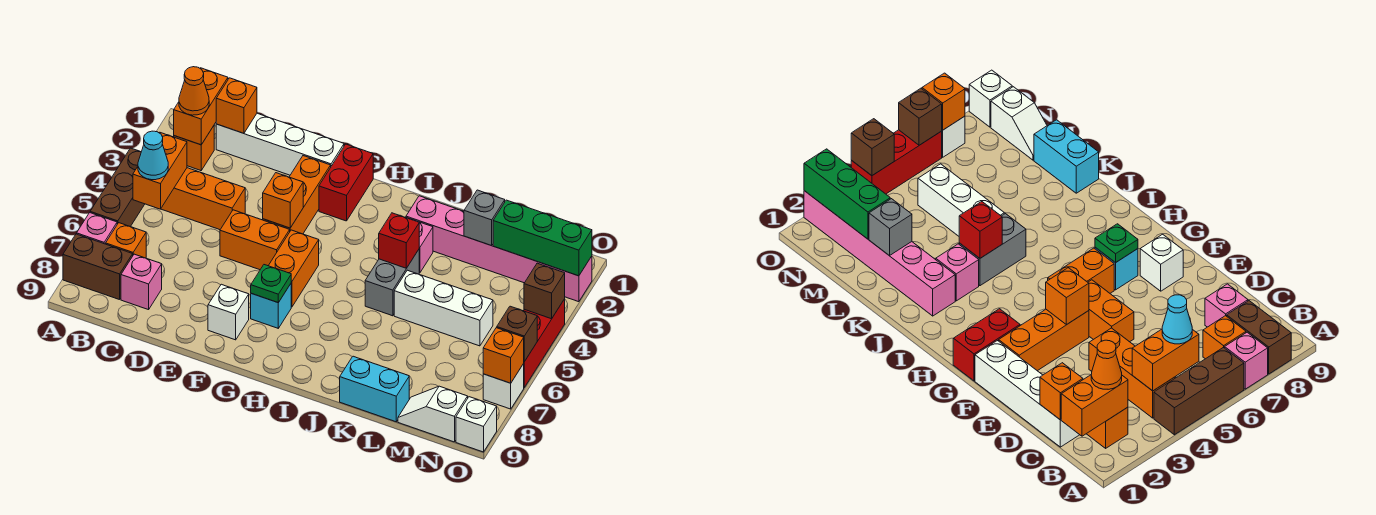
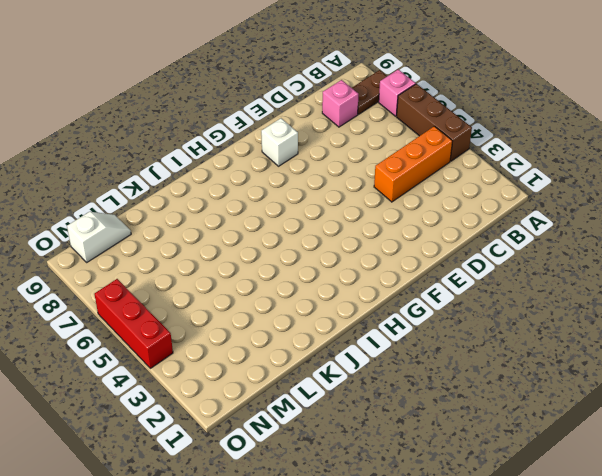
brown 1x2 plate [352,70,387,114] -> brown 1x2 brick [63,234,133,300]
none -> orange 1x1 brick [174,126,214,171]
none -> orange 1x1 brick [106,223,146,258]
none -> white 1x4 brick [216,113,344,175]
none -> orange 1x2 brick [220,210,290,270]

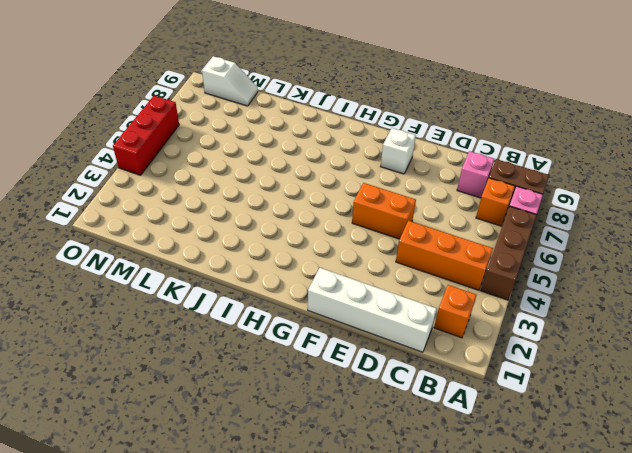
none -> orange 1x3 brick [263,156,331,234]
none -> red 1x2 brick [319,144,373,221]
none -> orange 1x2 brick [269,230,319,307]
none -> cyan 1x1 brick [251,284,291,328]

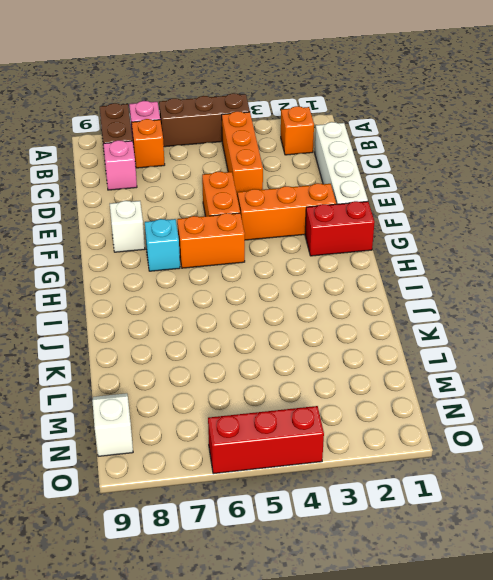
none -> pink 1x6 brick [406,196,592,302]
none -> pink 1x1 brick [411,219,433,273]
none -> grey 1x2 brick [365,250,419,316]
none -> white 1x3 brick [394,270,493,346]

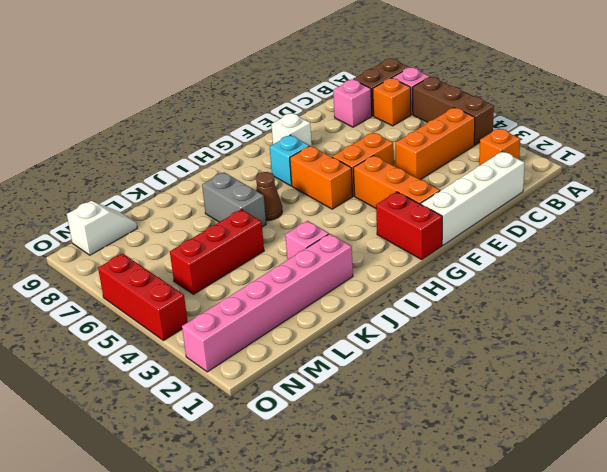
brown 1x1 cone [256,172,282,220] -> none
grey 1x2 brick [202,172,266,227] -> grey 1x2 brick moved to [365,250,419,316]
red 1x3 brick [170,209,264,294] -> white 1x3 brick [394,270,493,346]
none -> cyan 1x2 brick [340,356,409,422]
none -> white 1x1 brick [483,364,524,409]
none -> white 1x1 brick [456,397,497,452]
none -> orange 1x2 brick [174,68,228,145]

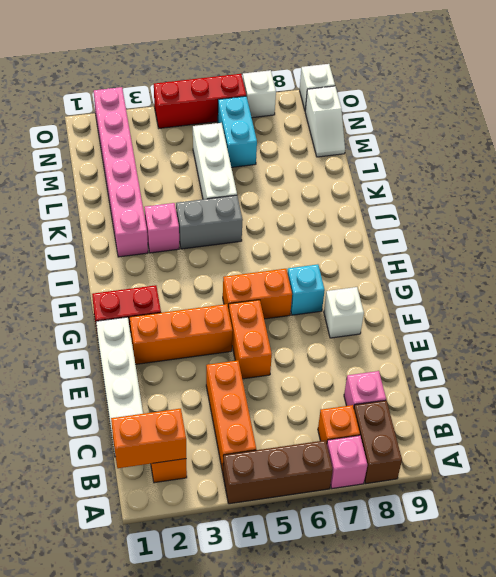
cyan 1x2 brick [218,96,257,167] -> cyan 1x2 brick moved to [340,356,409,422]
none -> orange 1x2 brick [133,132,187,209]
none -> orange 1x1 brick [216,78,257,133]
none -> orange 1x1 brick [263,173,303,228]
none -> green 1x1 plate [251,265,291,302]

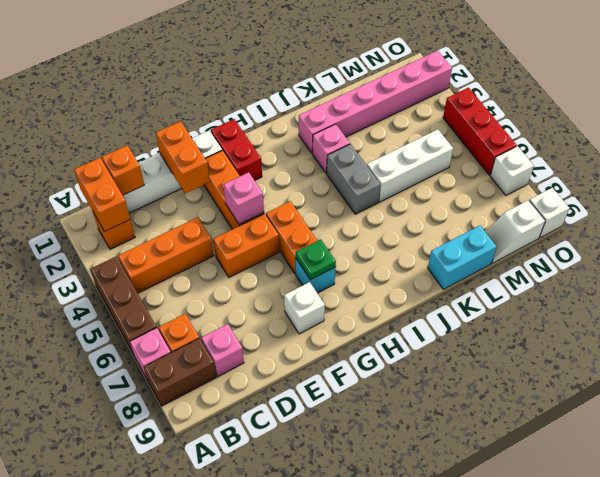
orange 1x2 brick [156,121,210,193] -> orange 1x2 brick moved to [133,132,187,209]
pink 1x1 brick [224,172,264,224] -> orange 1x1 brick [263,173,303,228]
none -> red 1x1 brick [379,213,419,268]
none -> grey 1x1 brick [464,190,505,246]
none -> green 1x3 brick [493,200,592,276]
none -> brown 1x1 brick [524,263,565,319]

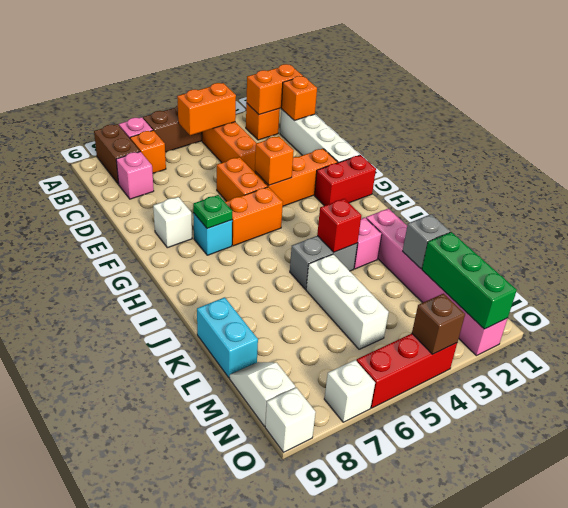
none -> brown 1x1 brick [497,306,537,362]
none -> orange 1x1 brick [483,328,524,383]
none -> orange 1x1 cone [179,67,209,115]
none -> cyan 1x1 cone [138,131,168,180]

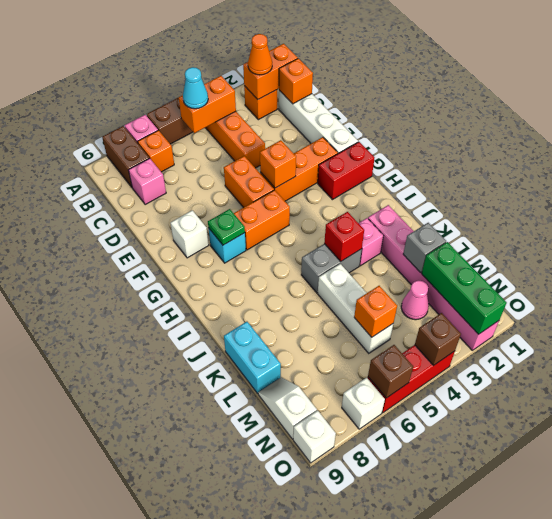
pink 1x1 cone [401,280,429,320] -> none
orange 1x1 brick [354,286,397,337] -> orange 1x1 brick moved to [483,328,524,383]

